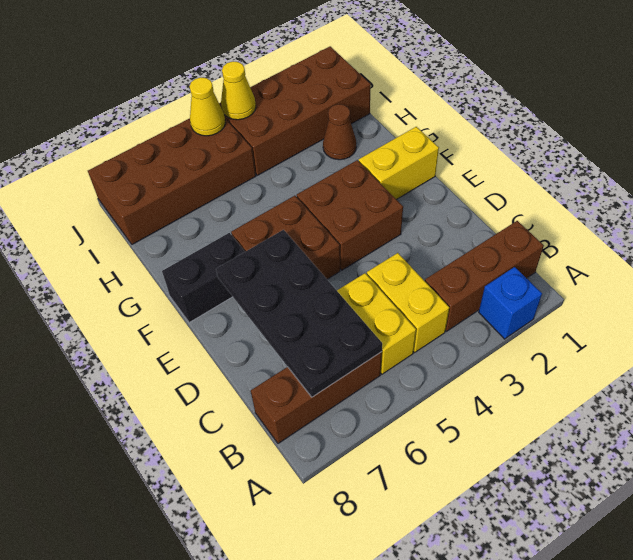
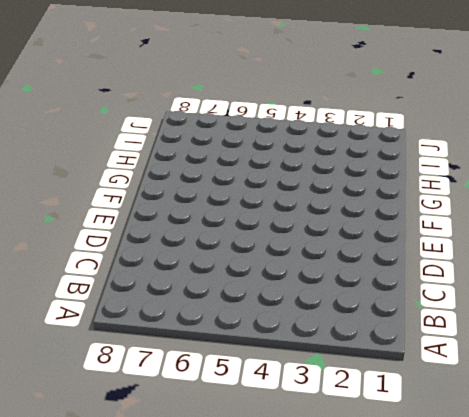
none -> blue 1x1 brick [479,267,542,339]
none -> brown 1x3 brick [425,221,544,331]
none -> yellow 1x2 brick [367,253,449,352]

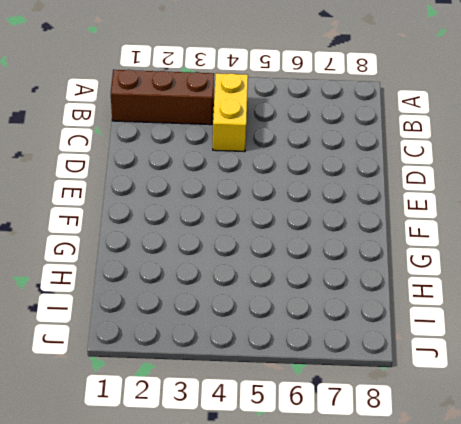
none -> blue 1x1 brick [479,267,542,339]
none -> yellow 1x2 brick [337,273,416,374]
none -> brown 1x3 brick [251,352,382,444]

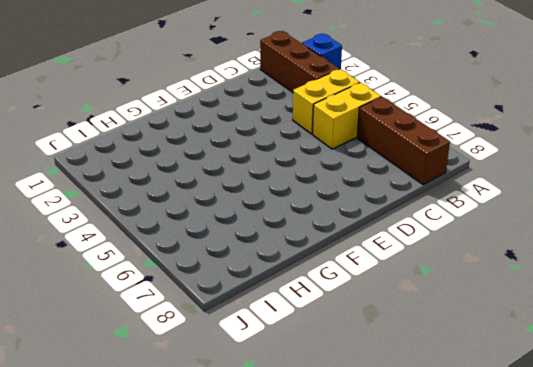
none -> brown 2x2 brick [297,160,403,270]
none -> brown 2x2 brick [231,196,340,279]
none -> yellow 1x2 brick [359,127,439,200]

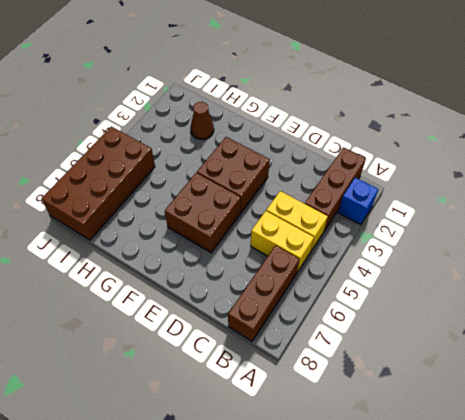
none -> yellow 1x2 brick [359,127,439,200]
none -> black 1x2 brick [162,233,245,323]
none -> brown 2x4 brick [219,46,371,175]

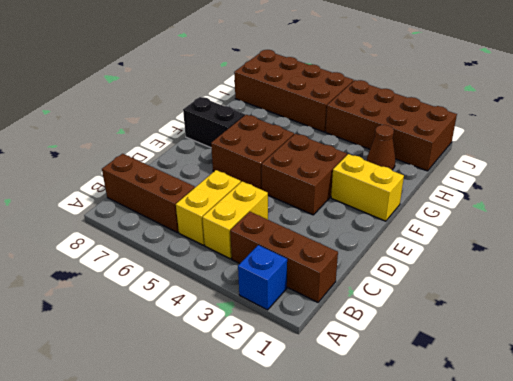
none -> black 2x4 plate [216,230,382,397]
none -> yellow 1x1 cone [221,61,256,120]
none -> yellow 1x1 cone [190,77,225,136]

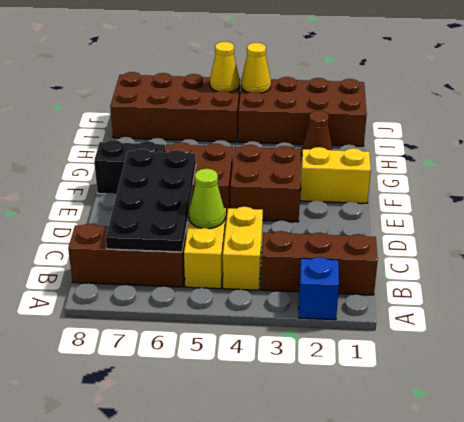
lime 1x1 cone [189,169,225,229] -> none

